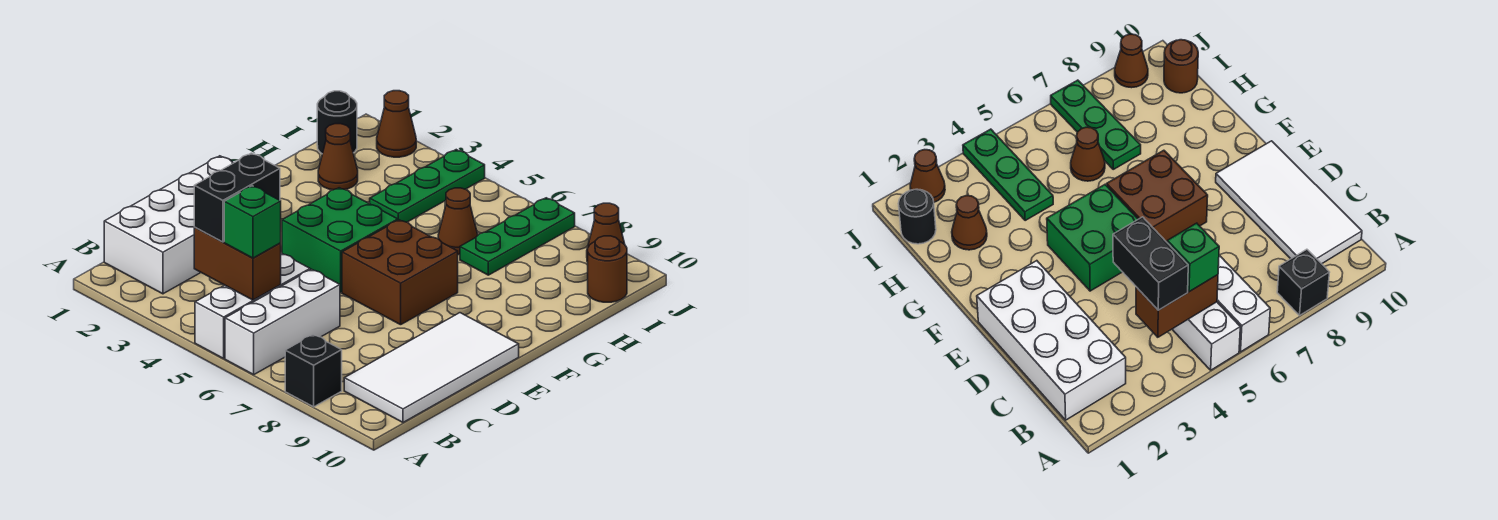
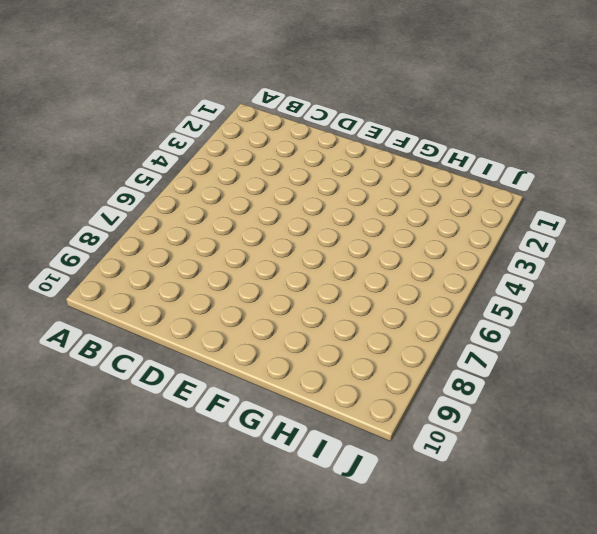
none -> white 1x3 brick [195,253,310,358]
none -> white 1x3 brick [225,269,340,375]
none -> black 1x1 brick [285,335,342,407]

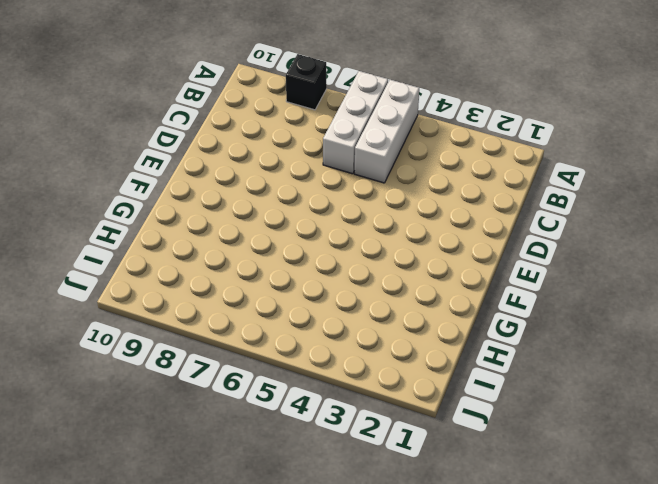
none -> white 2x4 brick [104,156,233,294]
none -> white 2x4 tile [344,313,519,422]
none -> green 2x2 brick [282,188,398,292]

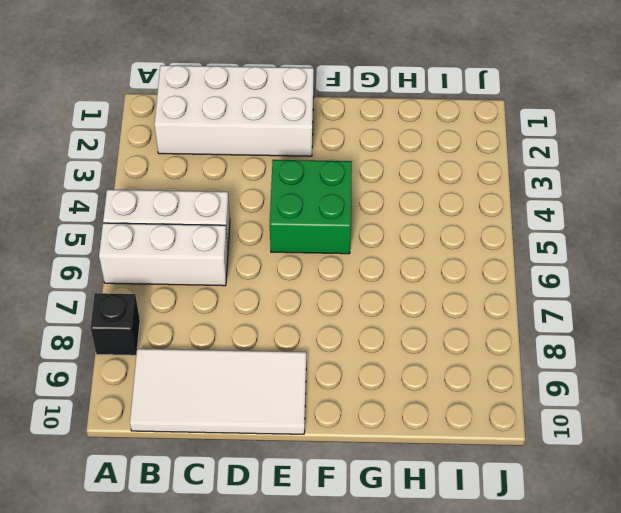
none -> brown 2x2 brick [342,220,458,325]
none -> brown 1x1 cone [318,124,358,190]
none -> green 1x3 plate [370,150,485,222]

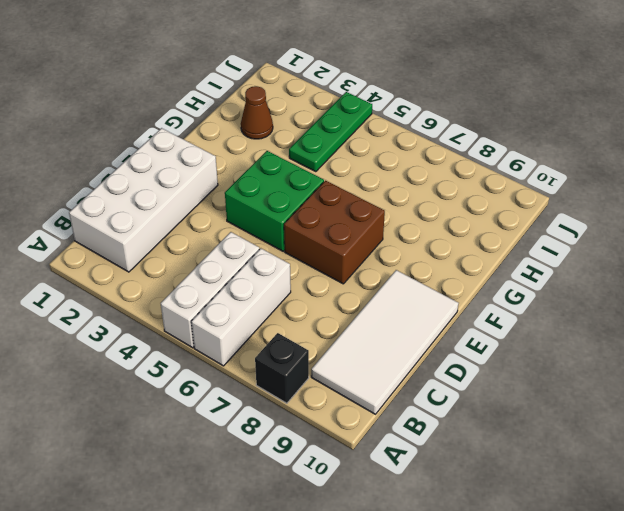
none -> brown 1x1 cone [438,188,478,255]
none -> green 1x3 plate [460,198,575,275]
none -> black 1x1 round brick [317,91,357,154]

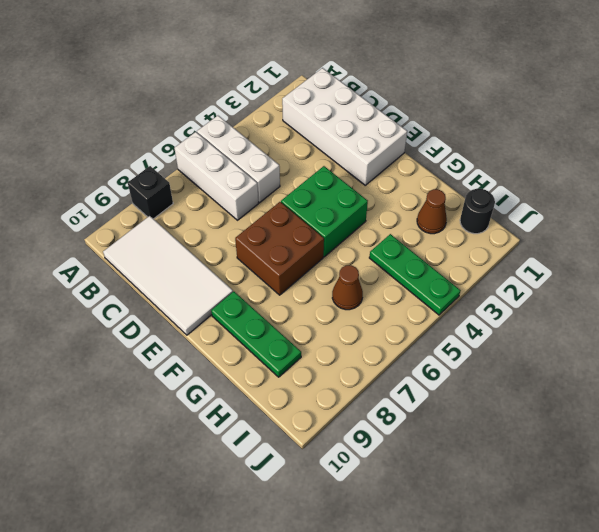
green 1x3 plate [211,291,301,377] -> green 1x3 plate moved to [460,198,575,275]
none -> brown 1x1 round brick [588,236,627,302]
none -> brown 1x1 cone [377,91,416,157]
none -> brown 1x1 cone [587,203,625,262]

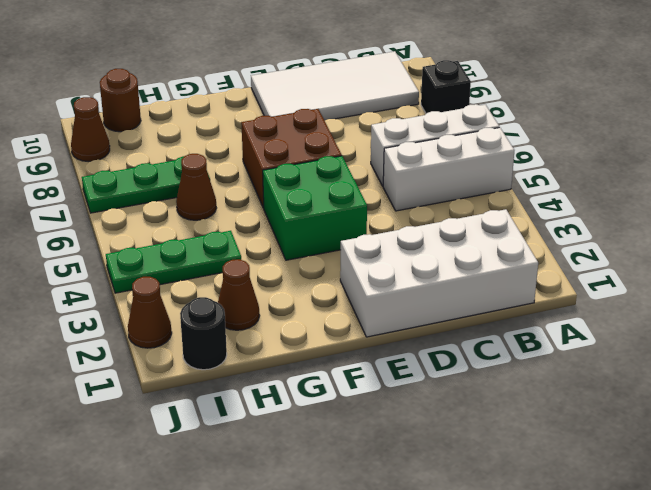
none -> brown 1x2 brick [194,227,281,300]
none -> black 1x2 brick [194,153,280,242]
none -> green 1x1 brick [224,186,281,258]

